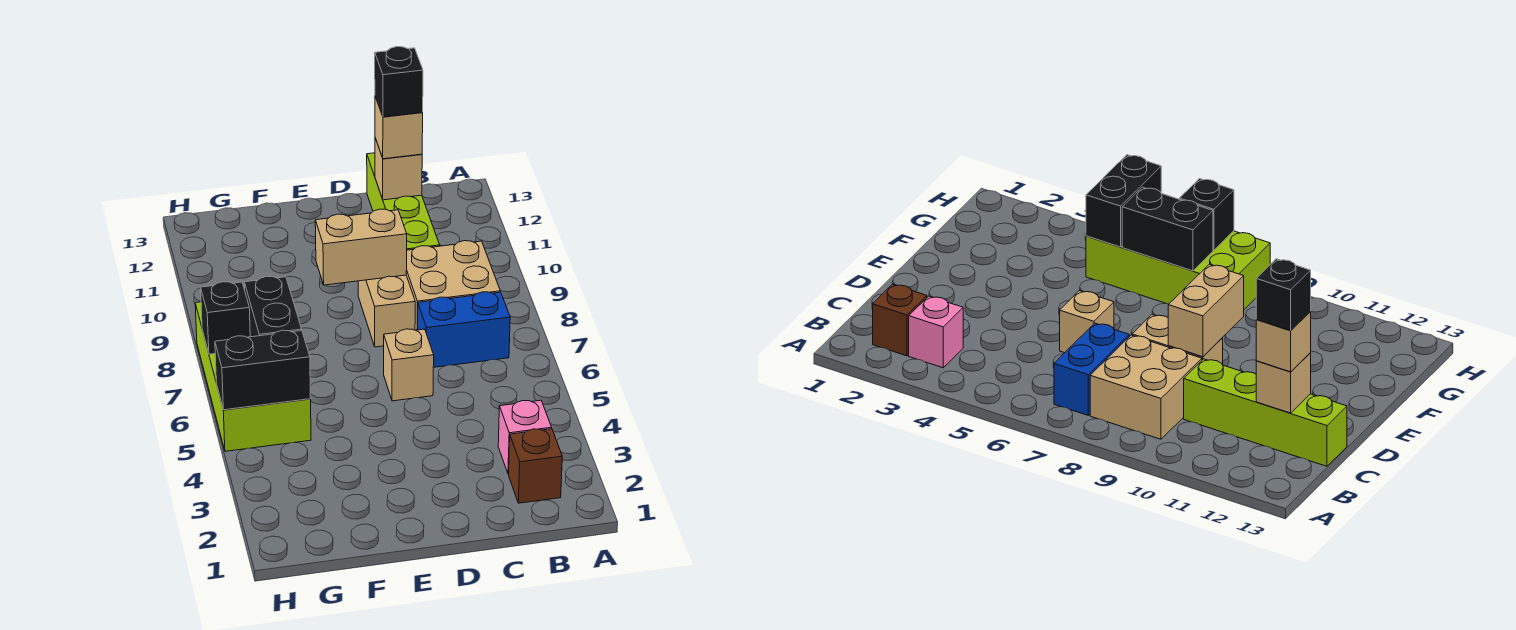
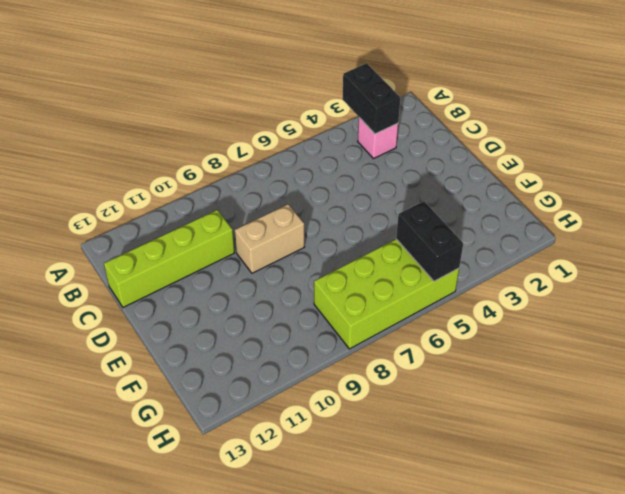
black 1x2 brick [343,63,400,134] -> black 1x2 brick turned to [244,276,302,337]
none -> brown 1x1 brick [509,429,562,503]
none -> blue 1x2 brick [418,292,510,367]
none -> tan 2x2 brick [406,241,500,330]

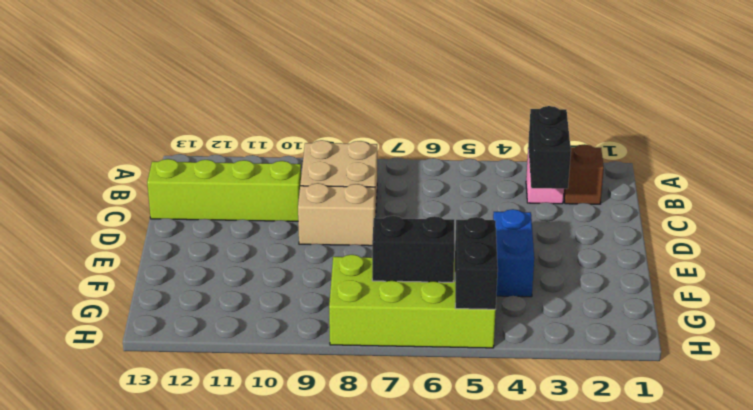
black 1x2 brick [528,106,571,189] -> none
blue 1x2 brick [493,209,534,297] -> blue 1x2 brick moved to [418,292,510,367]
none -> tan 1x1 brick [384,329,434,401]
none -> tan 1x1 brick [375,138,422,200]
none -> tan 1x2 brick [315,209,407,285]

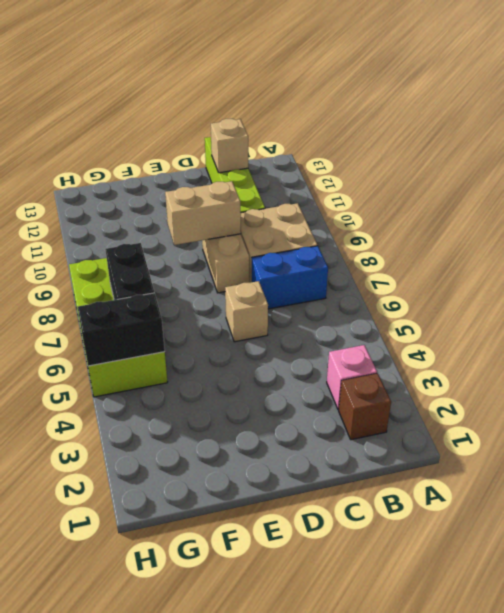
none -> black 1x1 brick [201,282,250,354]
none -> tan 1x1 brick [375,97,423,159]
none -> black 1x1 brick [375,47,423,117]

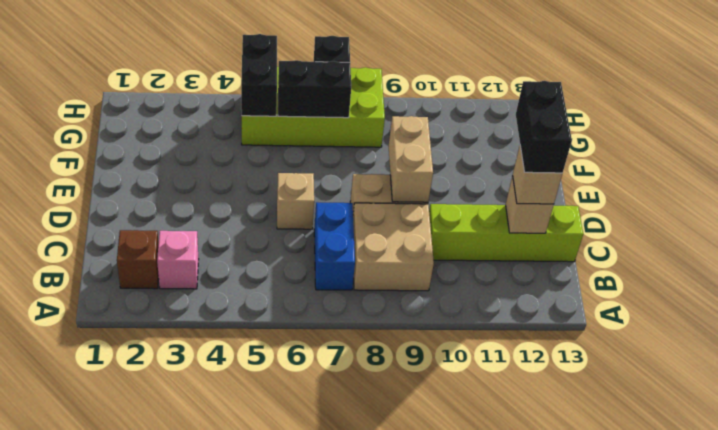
black 1x2 brick [516,81,572,173] -> black 1x1 brick [375,47,423,117]

